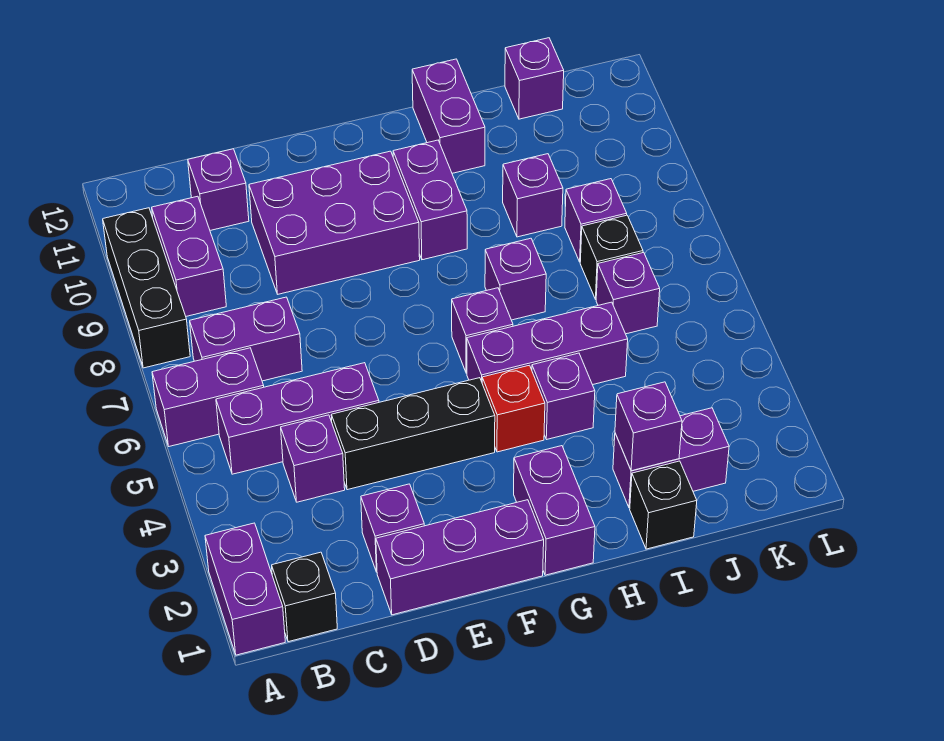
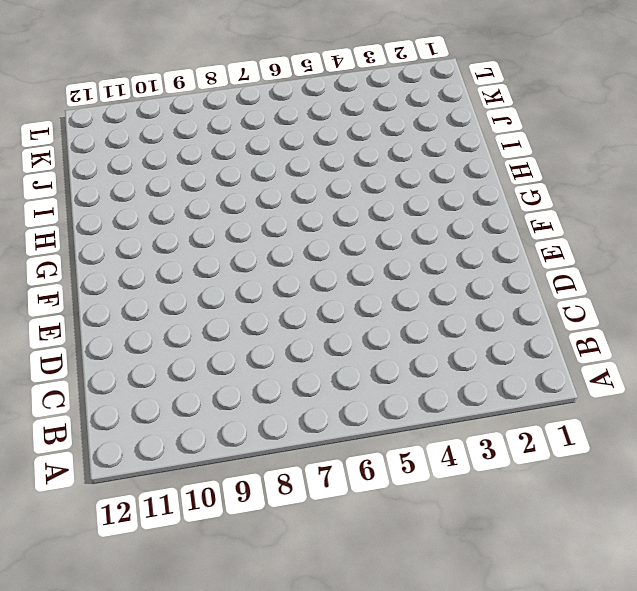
none -> purple 1x2 brick [205,523,285,655]
none -> purple 1x2 brick [152,348,264,446]
none -> black 1x3 brick [103,208,190,368]

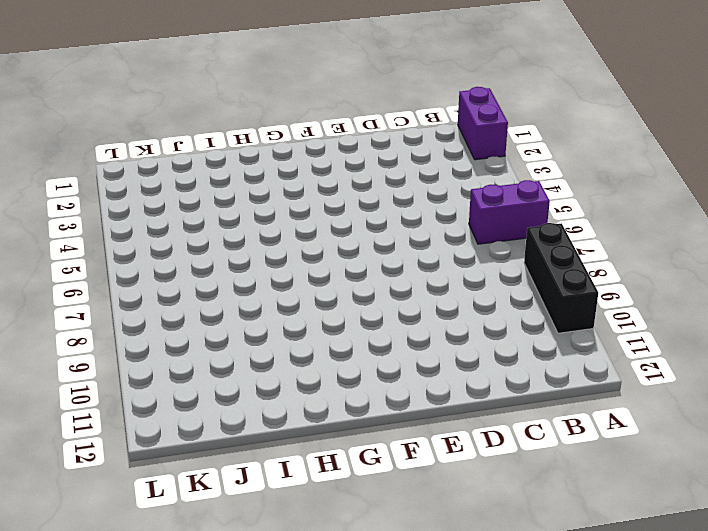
none -> black 1x1 brick [272,552,337,642]
none -> purple 1x3 brick [216,363,379,474]
none -> purple 1x2 brick [190,297,302,381]

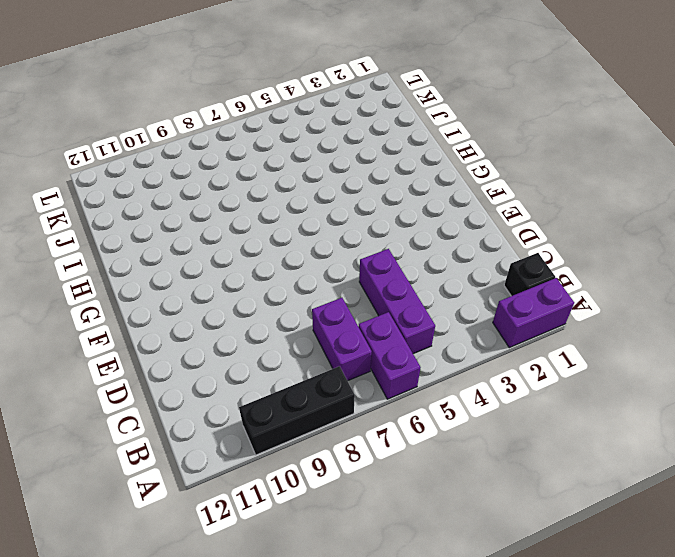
none -> purple 1x2 brick [152,196,226,316]
none -> purple 1x1 brick [281,415,345,502]
none -> purple 1x1 brick [188,149,249,230]

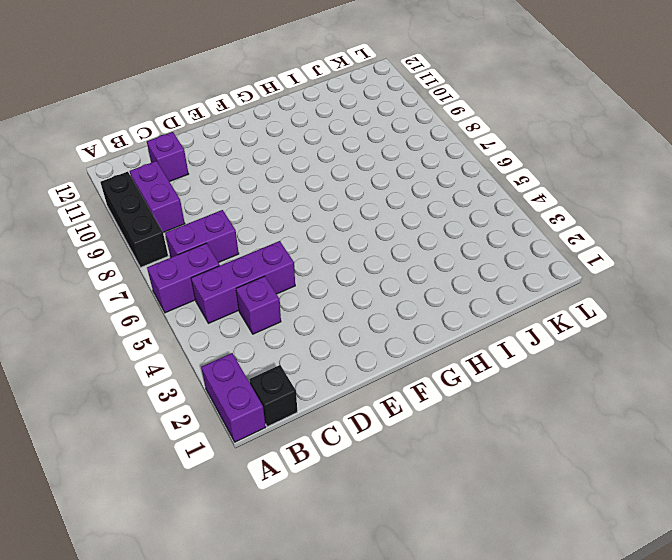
none -> purple 1x3 brick [376,500,544,615]
none -> purple 1x1 brick [361,484,424,572]
none -> black 1x3 brick [331,378,495,490]

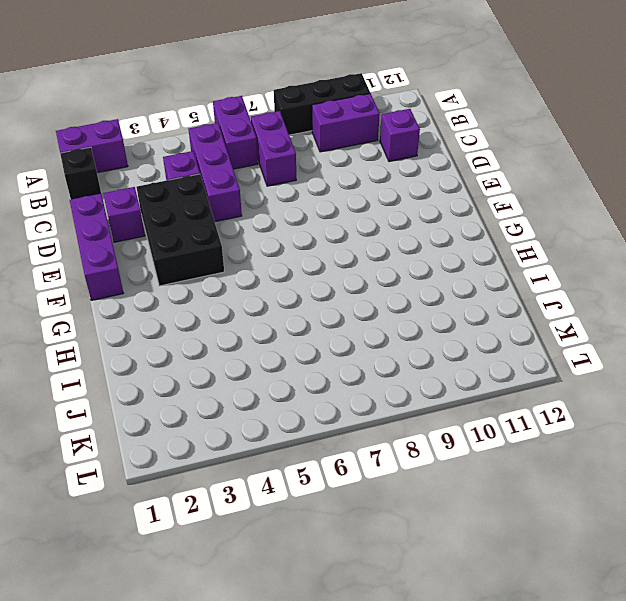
black 2x3 brick [136,174,224,286] -> black 1x3 brick [331,378,495,490]
none -> purple 2x3 brick [249,151,420,294]
none -> purple 1x2 brick [514,446,595,575]
none -> red 1x1 brick [482,365,545,452]

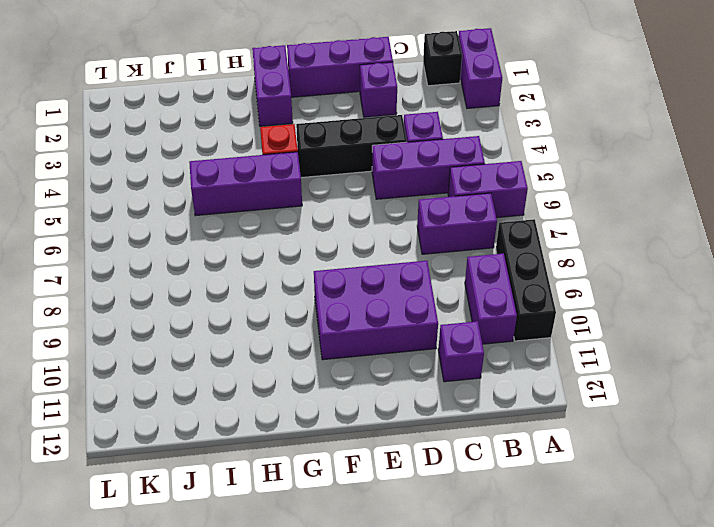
none -> purple 1x1 brick [452,288,513,373]
none -> purple 1x2 brick [393,140,467,260]
none -> purple 1x1 brick [532,353,595,439]

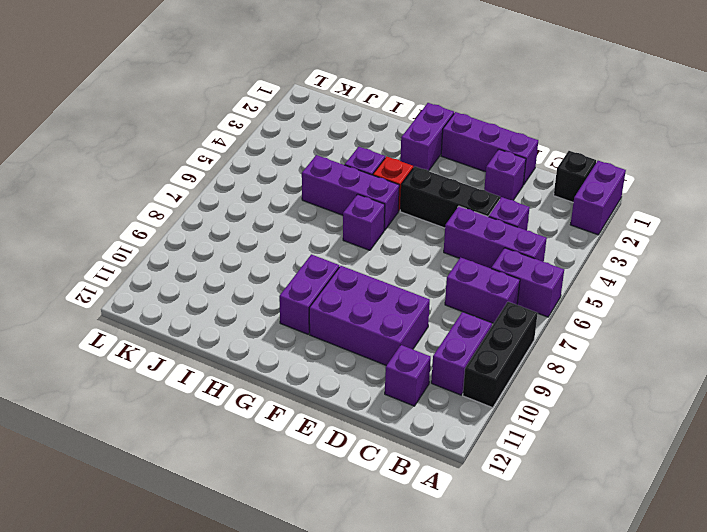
none -> purple 1x1 brick [485,238,546,320]
none -> purple 1x2 brick [412,59,485,173]
none -> black 1x1 brick [630,461,697,549]

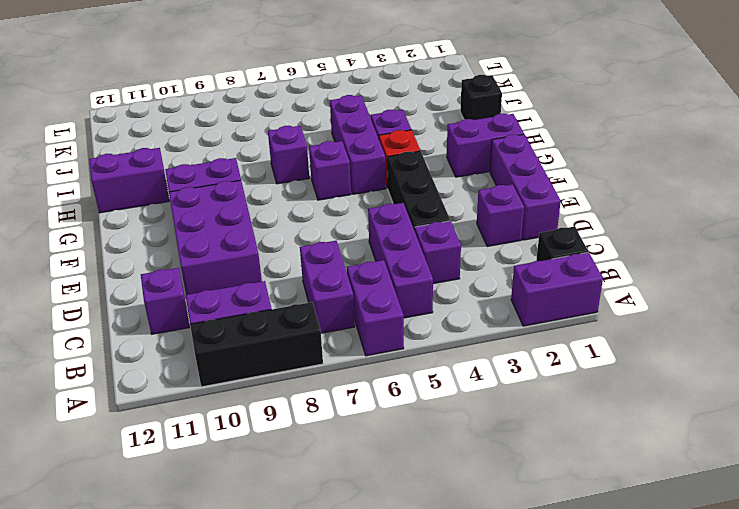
none -> purple 1x2 brick [613,408,729,508]
none -> purple 1x1 brick [503,154,563,237]
none -> purple 1x1 brick [596,252,660,334]

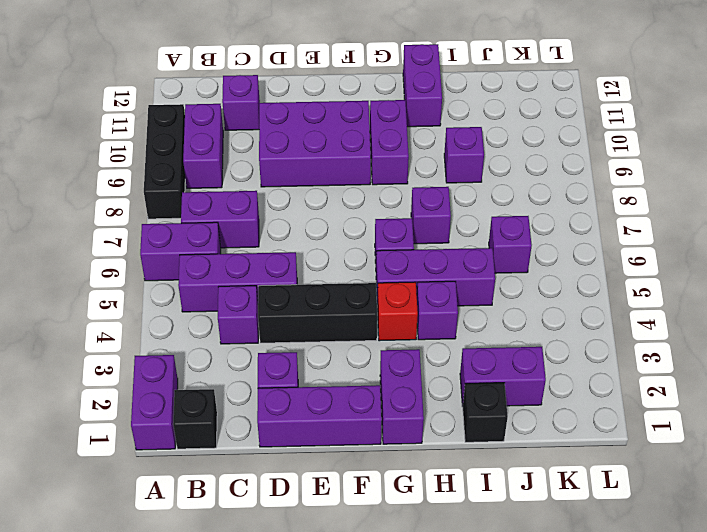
none -> black 1x1 brick [580,215,643,299]
none -> purple 1x1 brick [565,179,627,262]
none -> purple 1x1 brick [505,38,564,119]

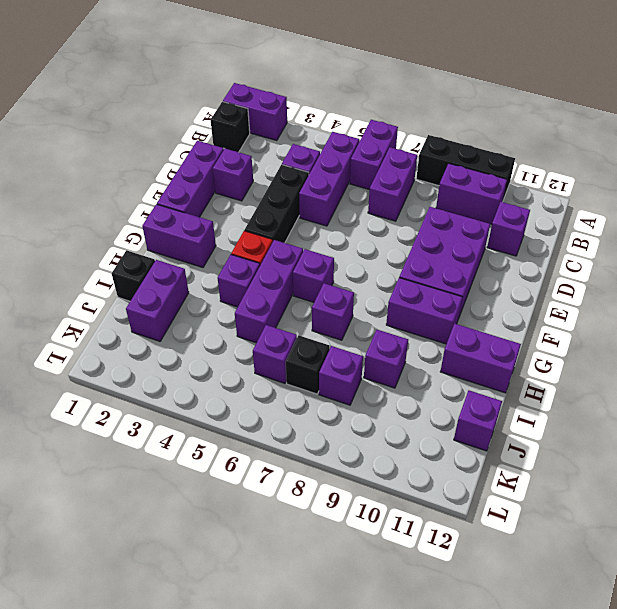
none -> purple 1x1 brick [615,382,682,471]

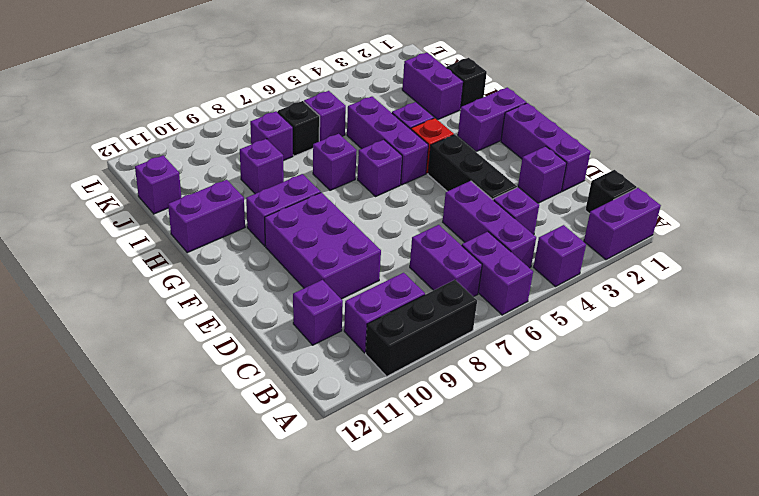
purple 1x1 brick [534,225,586,287] -> purple 1x1 brick moved to [615,382,682,471]

